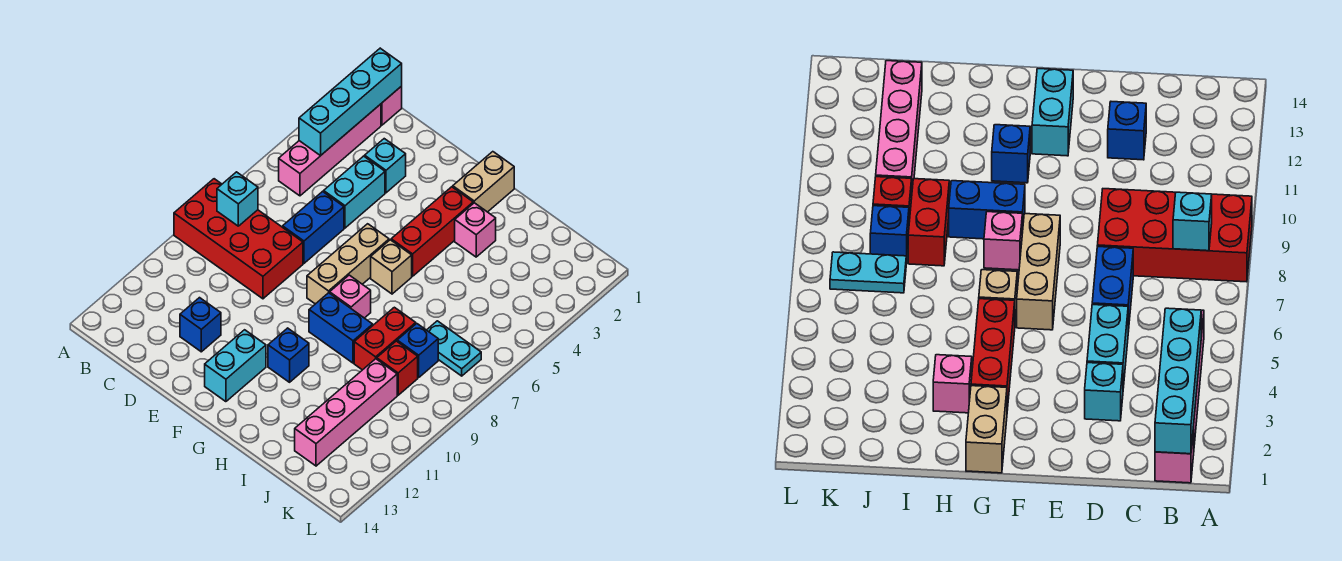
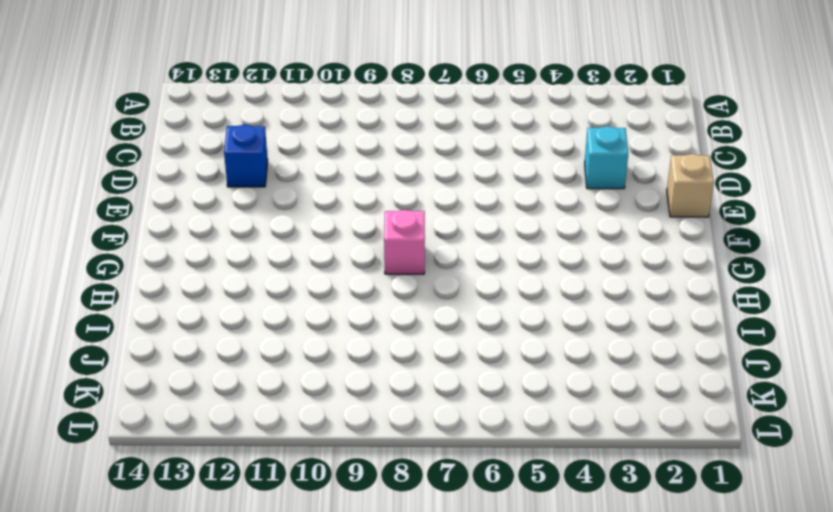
tan 1x1 brick [667,154,714,217] -> tan 1x1 brick moved to [371,240,412,294]
none -> red 2x4 brick [174,179,303,299]
none -> pink 1x1 brick [381,86,402,125]
none -> pink 1x4 brick [279,104,381,196]

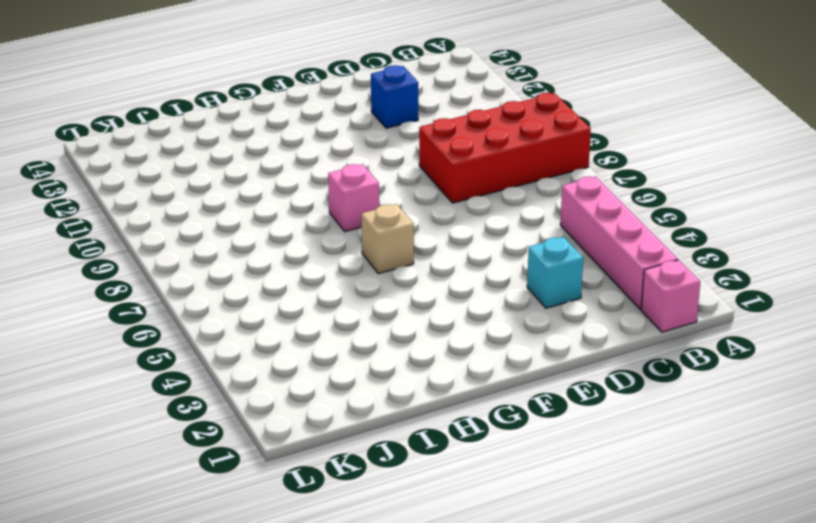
none -> cyan 1x2 brick [324,156,385,228]
none -> blue 1x2 brick [283,192,344,263]
none -> tan 1x3 brick [307,224,389,304]

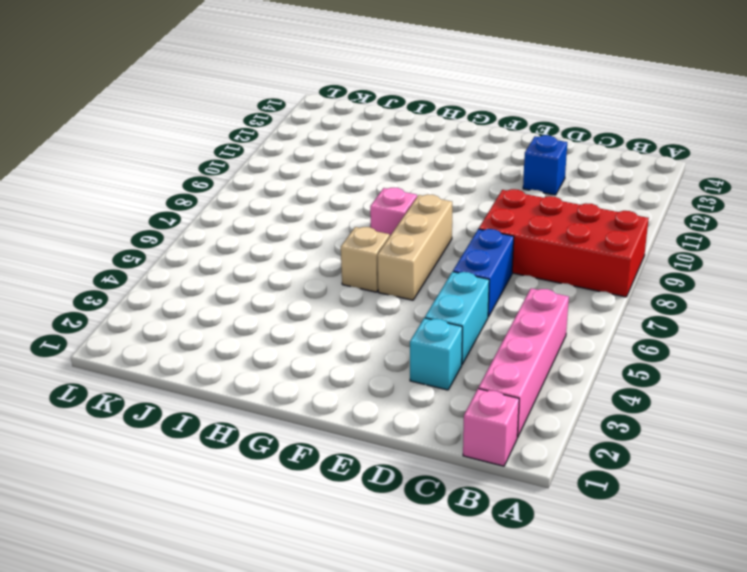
none -> cyan 1x2 brick [205,330,266,402]
none -> tan 1x2 brick [453,152,514,212]
none -> red 1x3 brick [391,187,473,276]

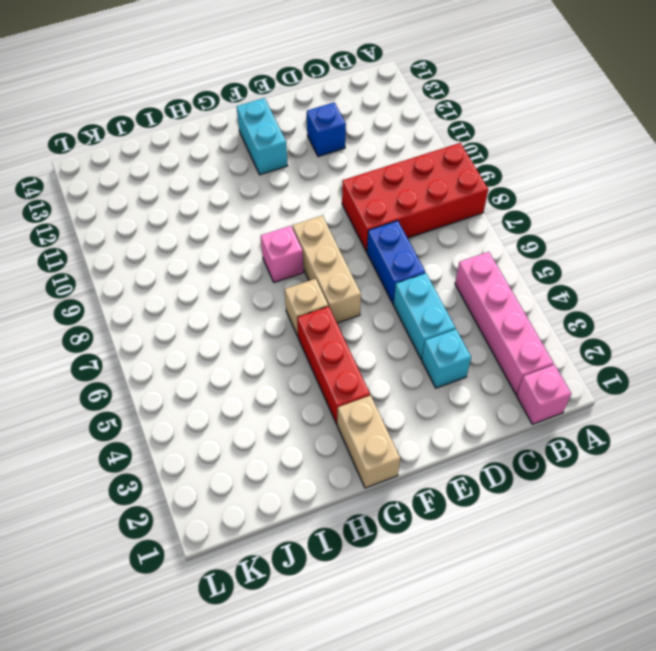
none -> blue 1x2 brick [309,293,373,363]
none -> blue 1x1 brick [268,328,309,382]
none -> pink 1x1 brick [455,203,496,257]

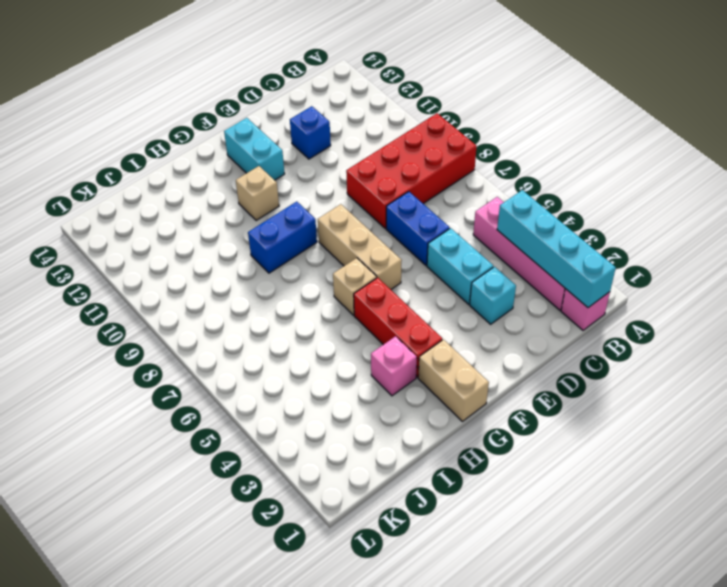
tan 1x1 brick [236,166,279,221] -> blue 1x1 brick [268,328,309,382]
none -> pink 1x1 brick [330,275,371,318]
none -> red 1x2 brick [354,307,416,370]
none -> cyan 1x2 plate [427,321,481,376]

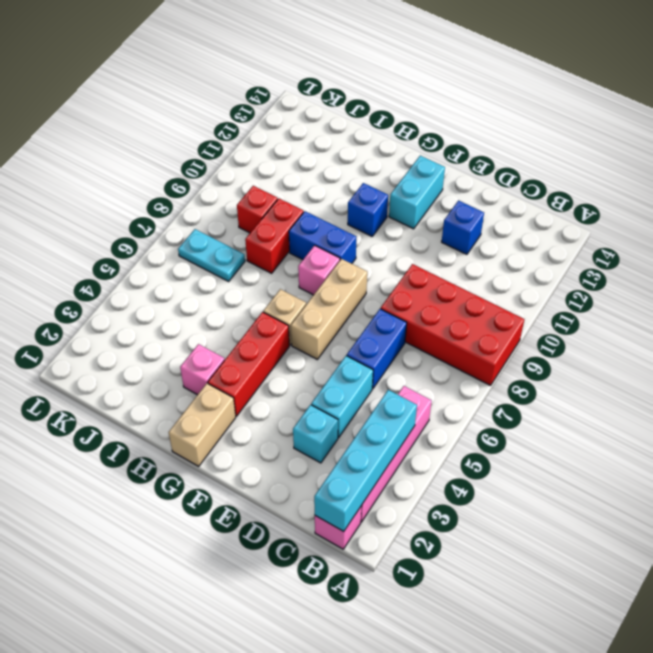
none -> blue 1x1 brick [397,324,438,377]
none -> pink 1x4 brick [295,359,397,466]
none -> cyan 1x1 brick [217,172,258,226]

